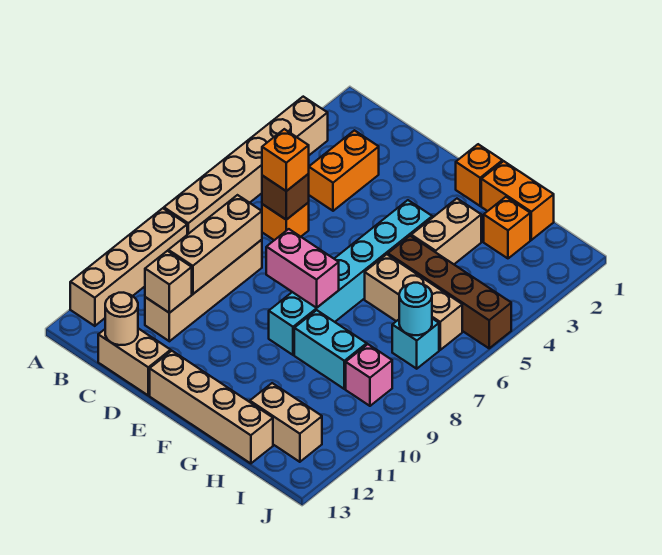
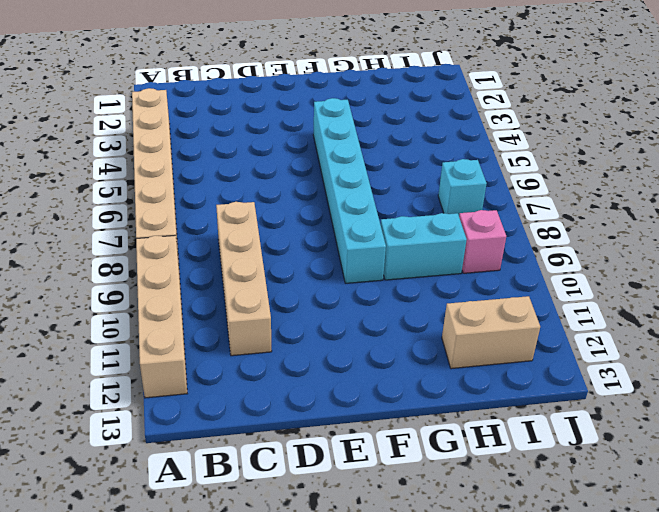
none -> orange 1x2 brick [309,130,379,211]
none -> orange 1x1 brick [262,202,309,240]
none -> tan 1x2 brick [98,328,171,395]

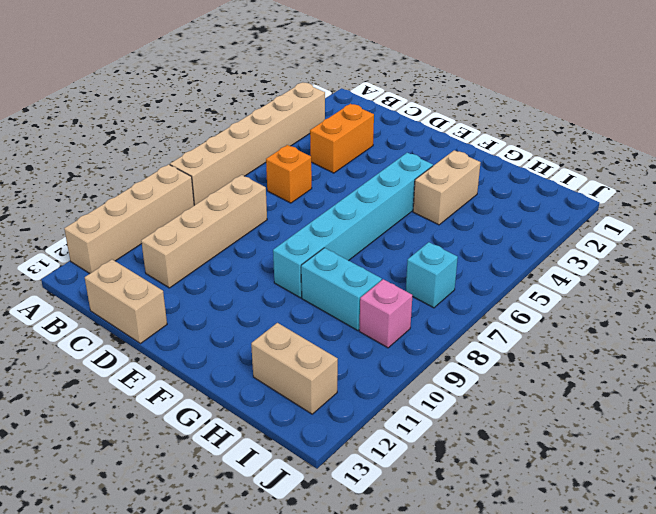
none -> tan 1x4 brick [150,351,273,463]
none -> orange 1x1 brick [456,144,502,206]
none -> orange 1x2 brick [481,161,554,240]

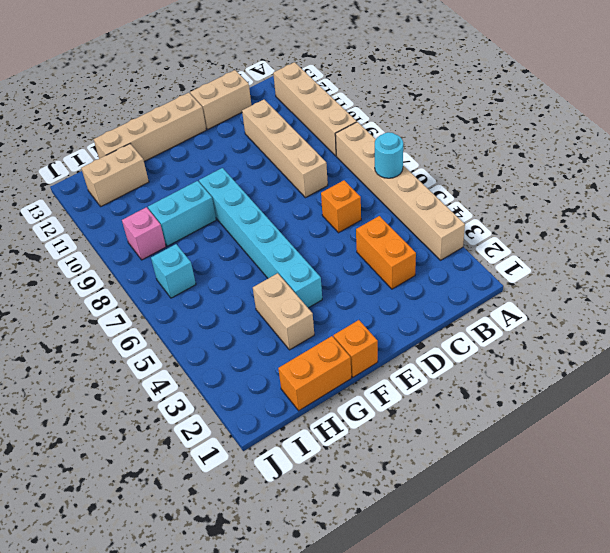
cyan 1x1 round brick [375,132,403,178] -> cyan 1x1 round brick moved to [399,283,432,335]
none -> brown 1x4 brick [388,236,511,348]
none -> tan 1x3 brick [365,254,462,350]
none -> orange 1x1 brick [484,197,530,258]

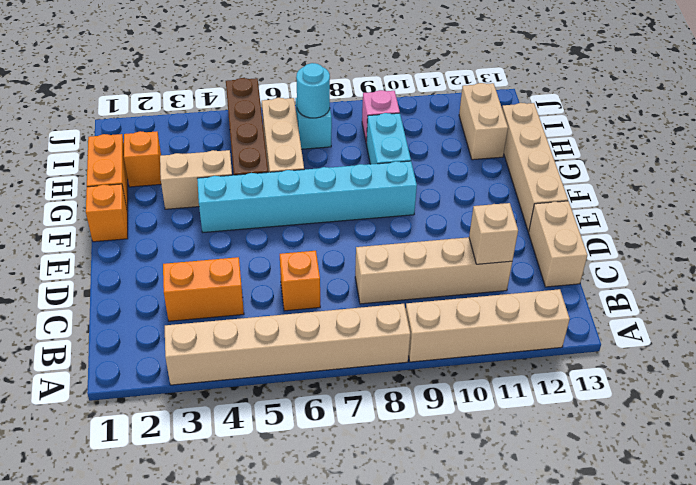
none -> brown 1x1 brick [262,174,309,220]
none -> tan 1x3 brick [168,195,262,294]
none -> tan 1x1 round brick [105,293,138,345]

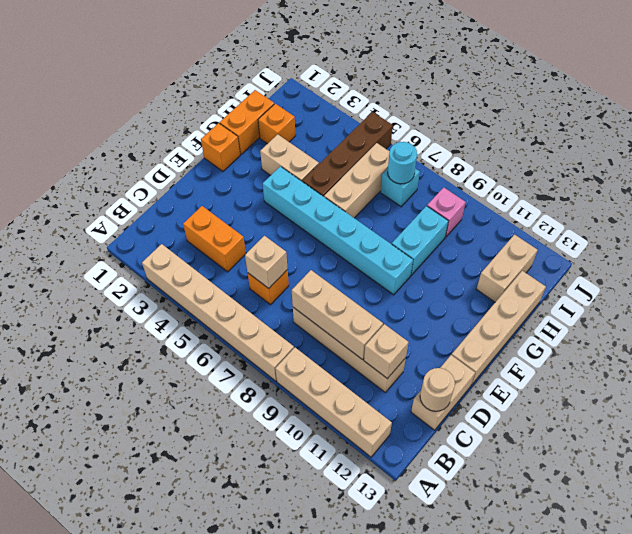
tan 1x1 brick [245,236,288,288] -> brown 1x1 brick [262,174,309,220]
none -> pink 1x2 brick [266,229,339,308]
none -> orange 1x1 brick [262,129,309,191]

